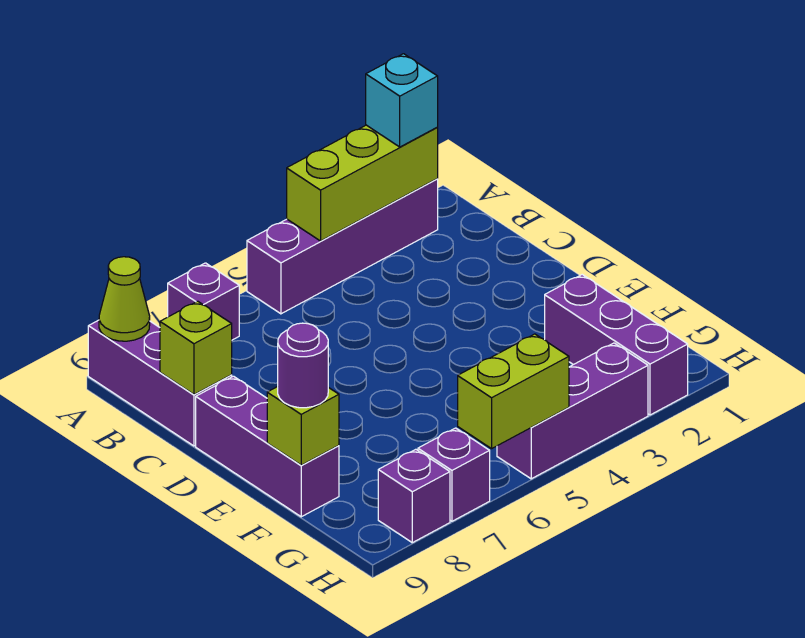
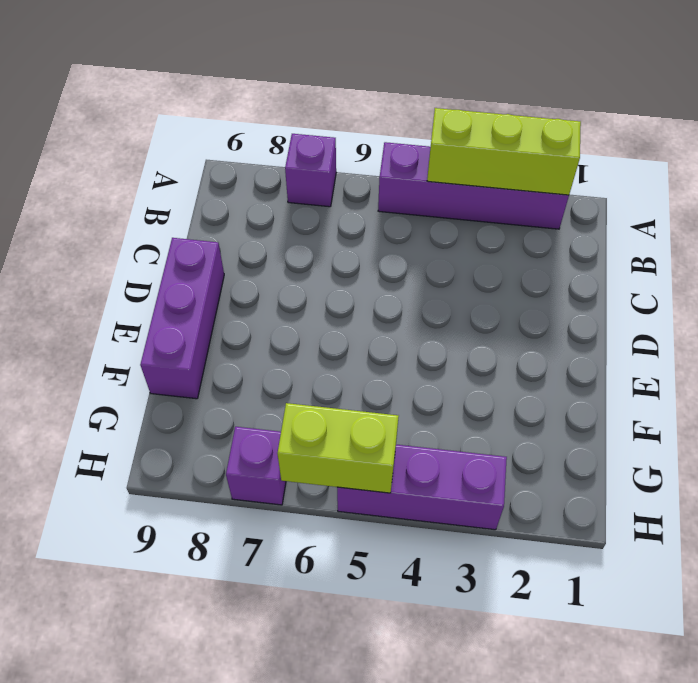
none -> purple 1x3 brick [88,320,232,446]
none -> purple 1x3 brick [545,275,688,415]
none -> purple 1x1 brick [378,449,450,543]

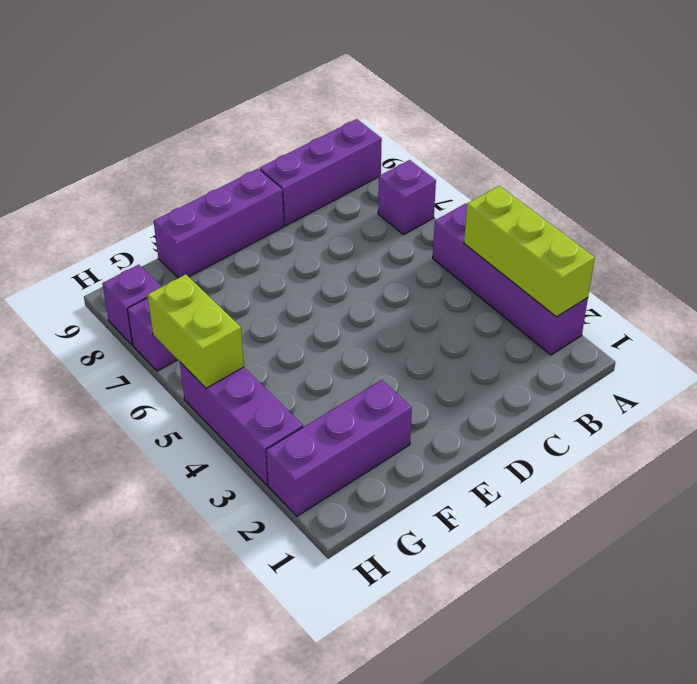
none -> lime 1x1 cone [99,257,150,341]
none -> lime 1x1 brick [160,301,232,394]
none -> lime 1x1 brick [267,387,339,465]

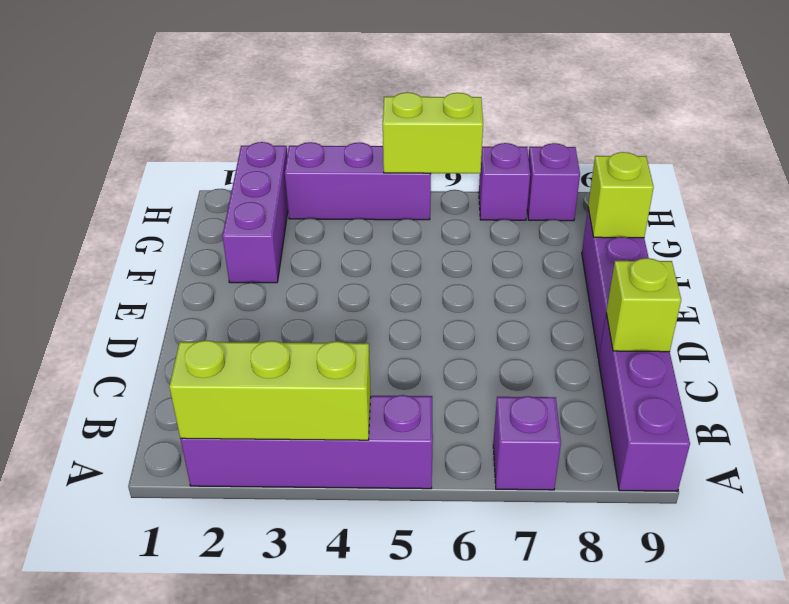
none -> lime 1x1 cone [99,257,150,341]
none -> cyan 1x1 brick [366,54,438,147]
none -> purple 1x1 round brick [278,323,328,408]

